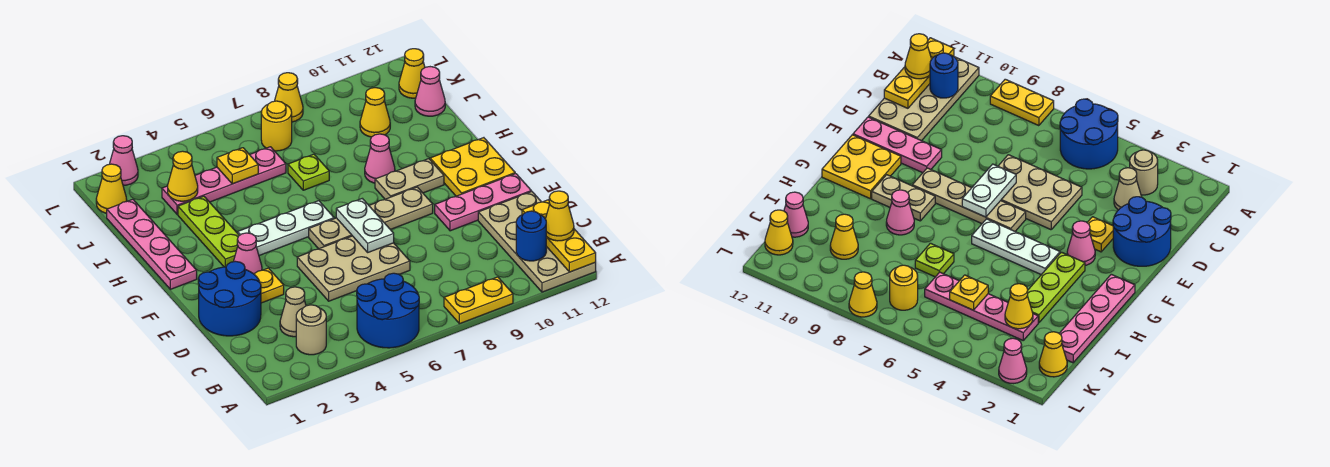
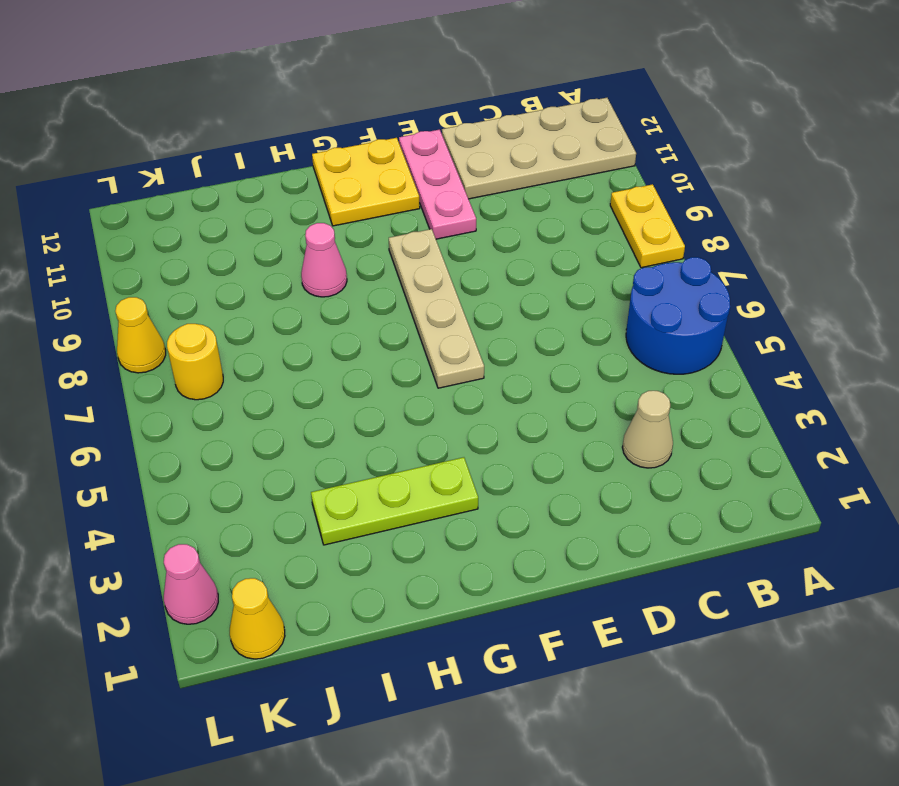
none -> tan 1x1 round brick [296,305,326,355]
none -> blue 2x2 round brick [198,261,261,336]
none -> tan 2x3 plate [297,236,410,301]
none -> yellow 1x1 plate [254,268,284,303]

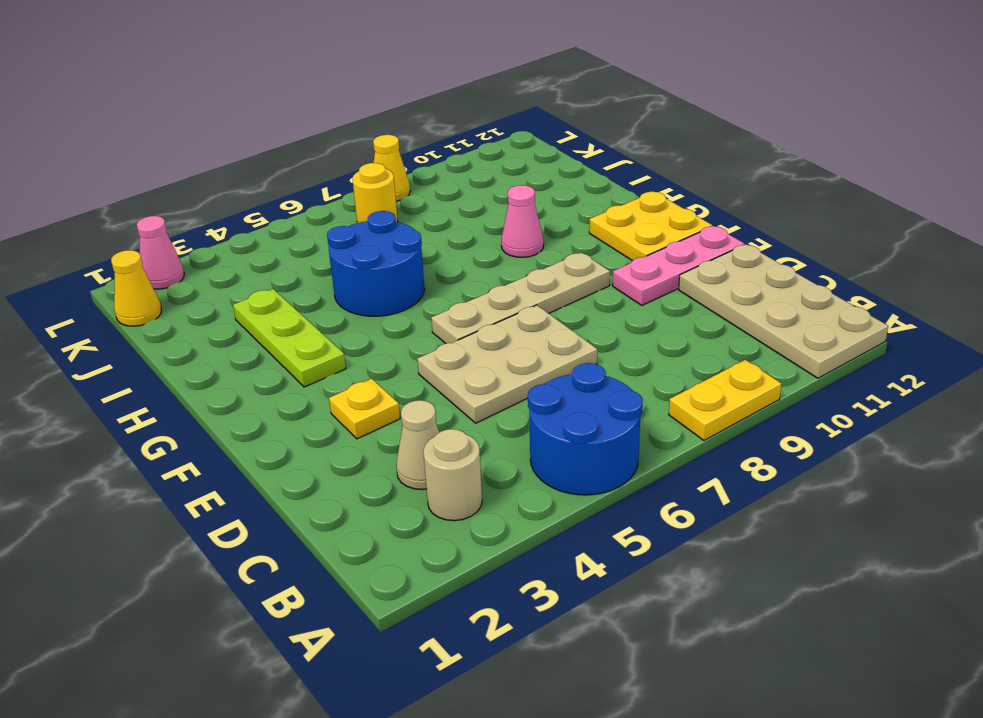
blue 2x2 round brick [327,211,425,316] -> blue 2x2 round brick moved to [198,261,261,336]
none -> pink 1x1 cone [234,233,262,274]
none -> pink 1x4 plate [107,199,197,289]
none -> white 1x3 plate [238,201,334,256]
none -> tan 1x2 plate [375,159,444,199]

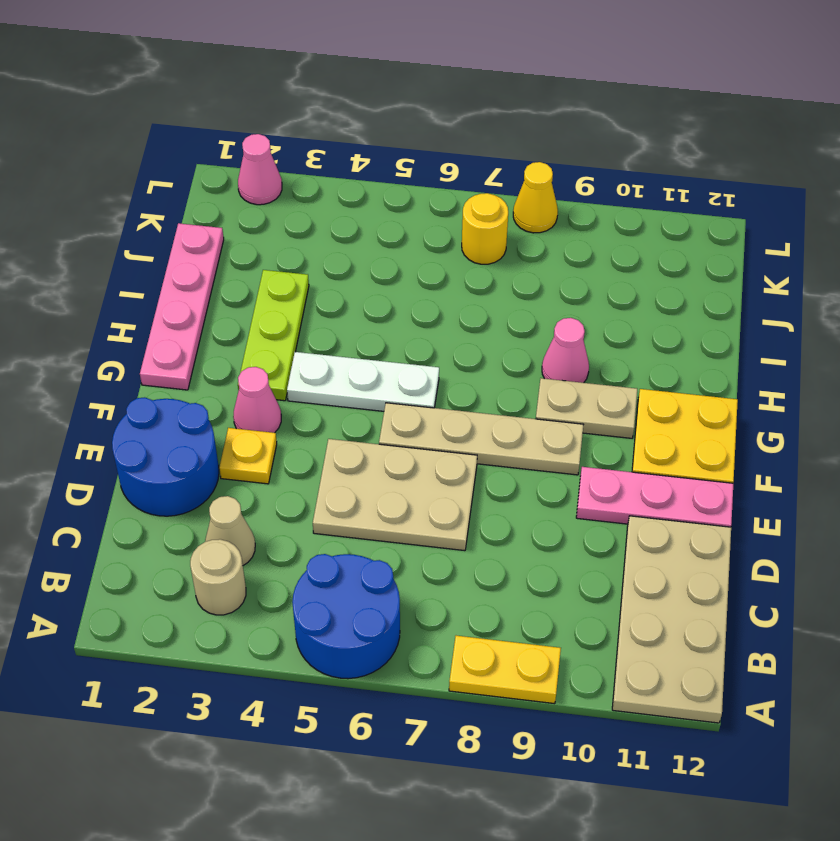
none -> lime 1x1 plate [288,154,329,190]
none -> pink 1x4 plate [162,147,286,215]
none -> yellow 1x1 cone [360,88,390,137]
none -> pink 1x1 cone [415,67,445,116]

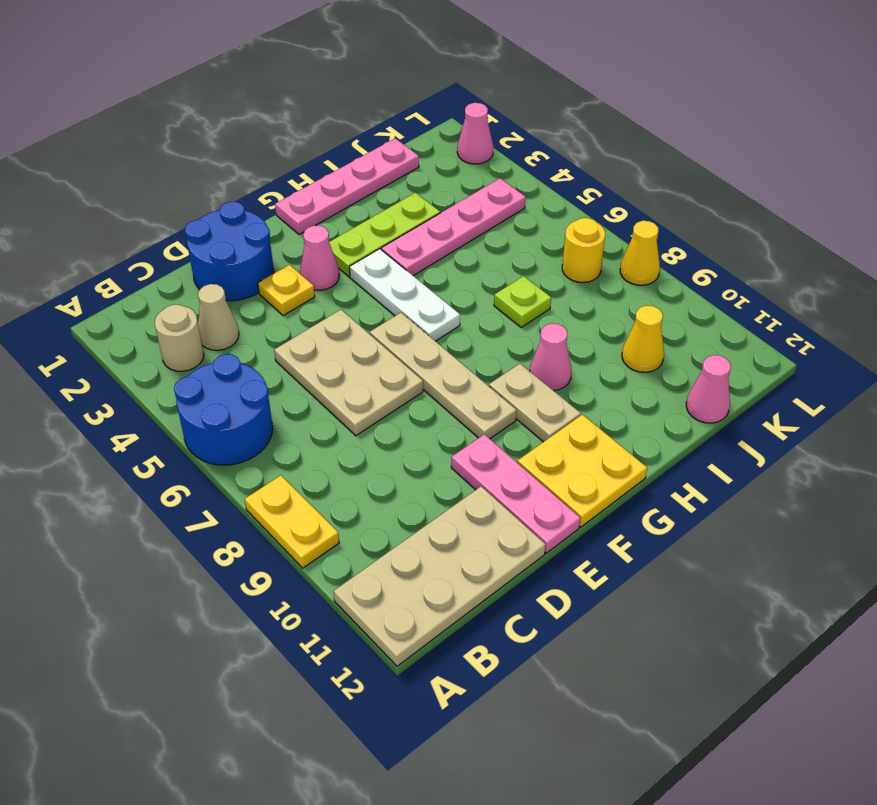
pink 1x4 plate [381,178,526,276] -> pink 1x4 plate turned to [162,147,286,215]
none -> yellow 1x1 cone [96,164,127,213]
none -> yellow 1x1 cone [399,49,425,98]
none -> yellow 1x3 plate [522,200,596,272]
none -> blue 1x1 round brick [516,211,546,261]

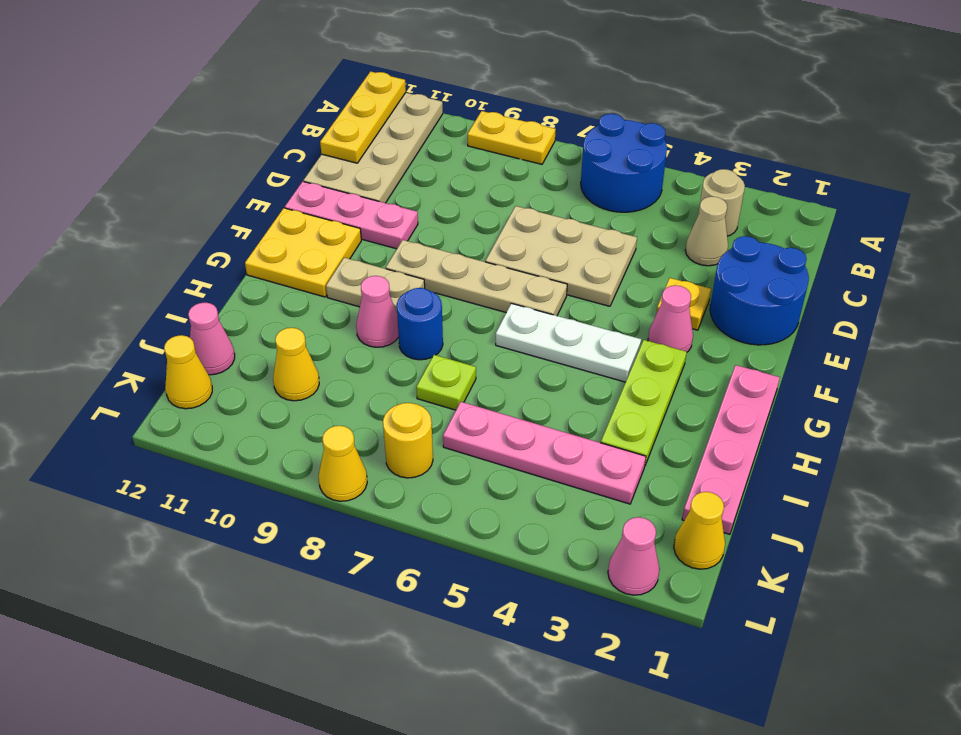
blue 1x1 round brick [397,288,443,360] -> blue 1x1 round brick moved to [516,211,546,261]
none -> white 1x2 plate [336,199,394,252]
none -> yellow 1x1 cone [168,151,198,201]
none -> yellow 1x1 plate [217,148,258,184]
none -> yellow 1x1 cone [546,191,574,241]

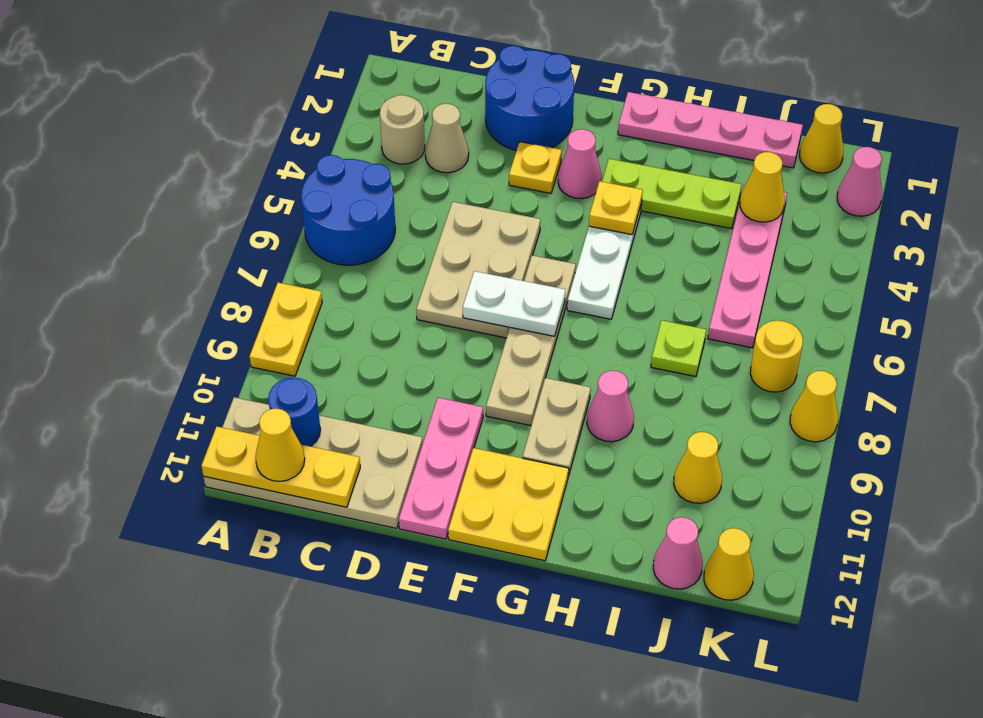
yellow 1x1 plate [589,181,643,235] -> yellow 1x1 plate moved to [217,148,258,184]

